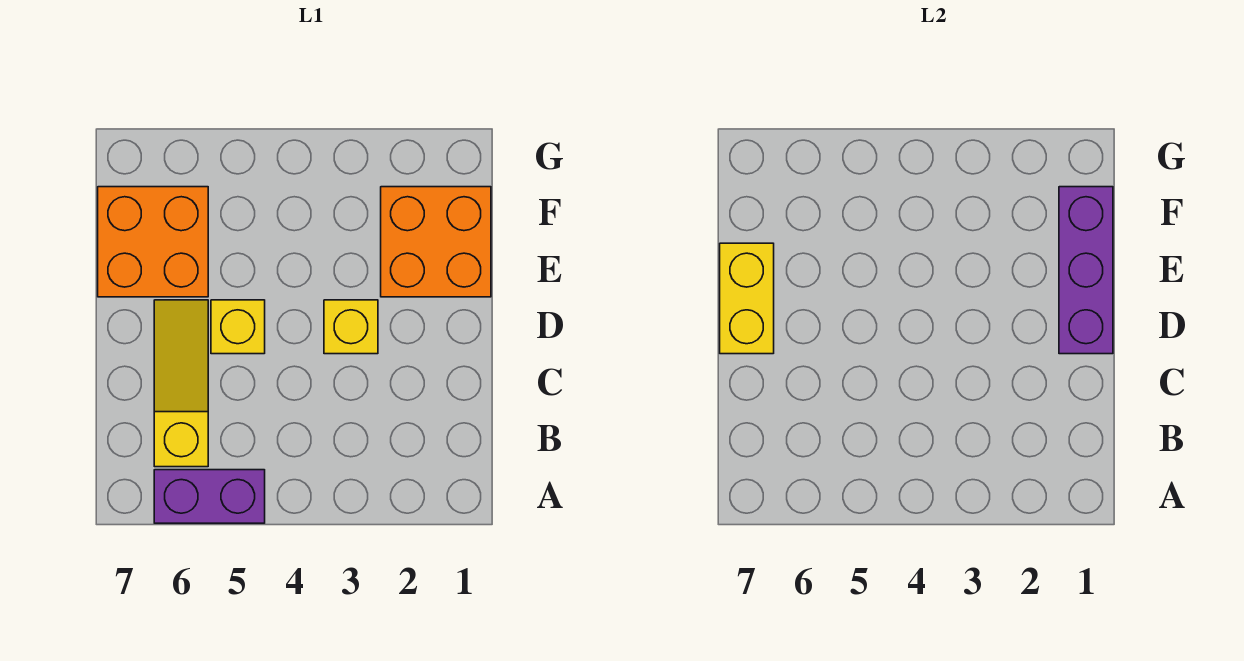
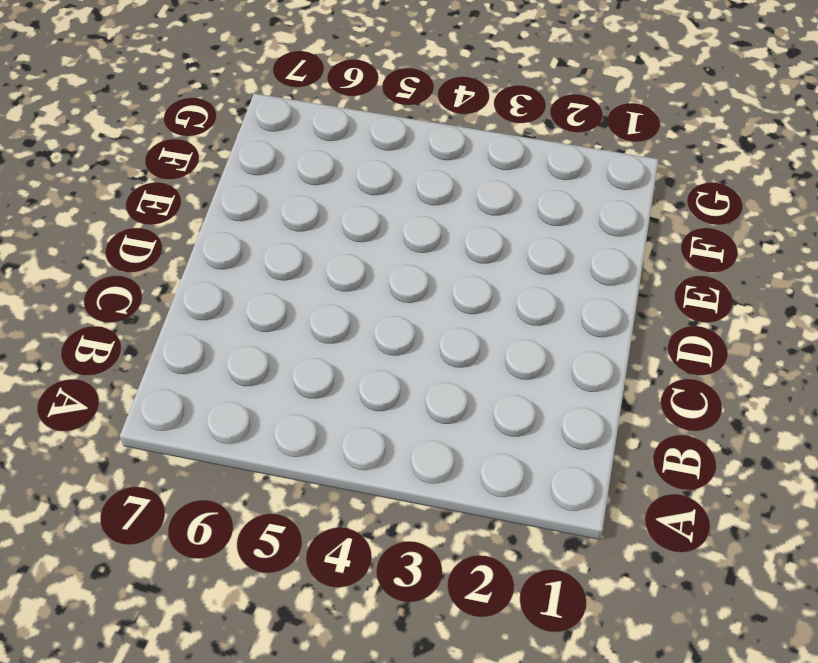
none -> purple 1x2 brick [154,470,265,523]
none -> yellow 1x3 slope [154,300,208,467]

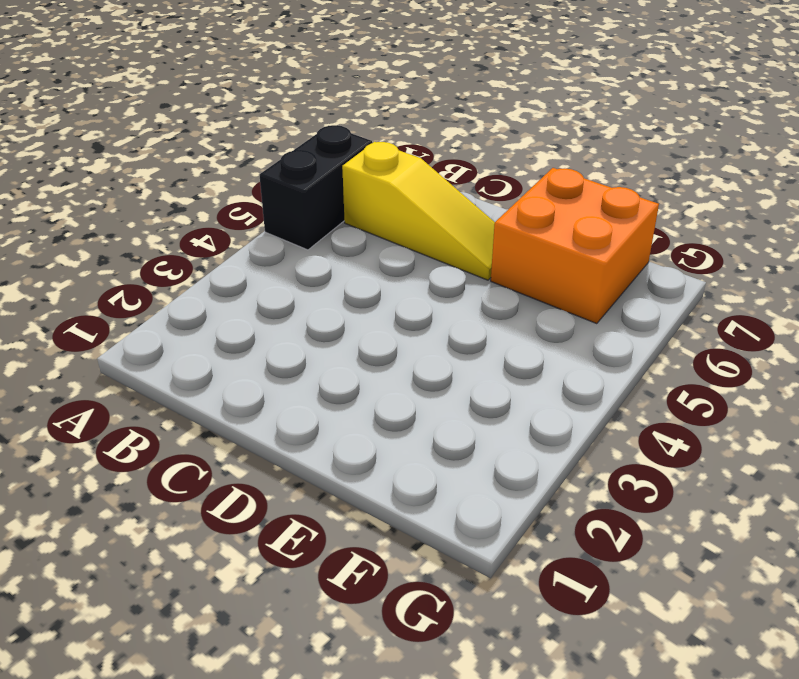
black 1x2 brick [260,125,372,250] -> purple 1x2 brick [154,470,265,523]
none -> yellow 1x1 brick [324,300,378,354]
none -> yellow 1x1 brick [211,300,265,354]

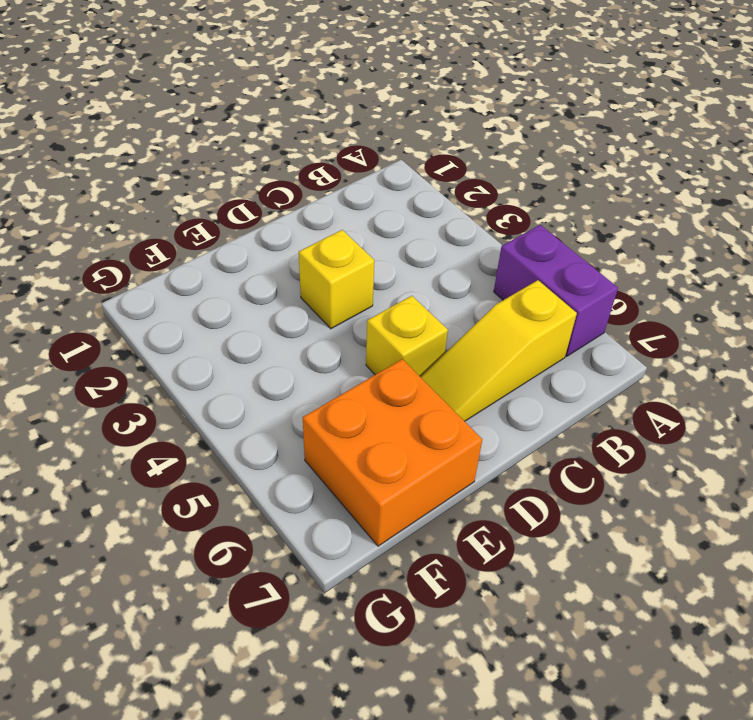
none -> orange 2x2 brick [381,187,491,297]
none -> purple 1x3 brick [1059,187,1113,354]

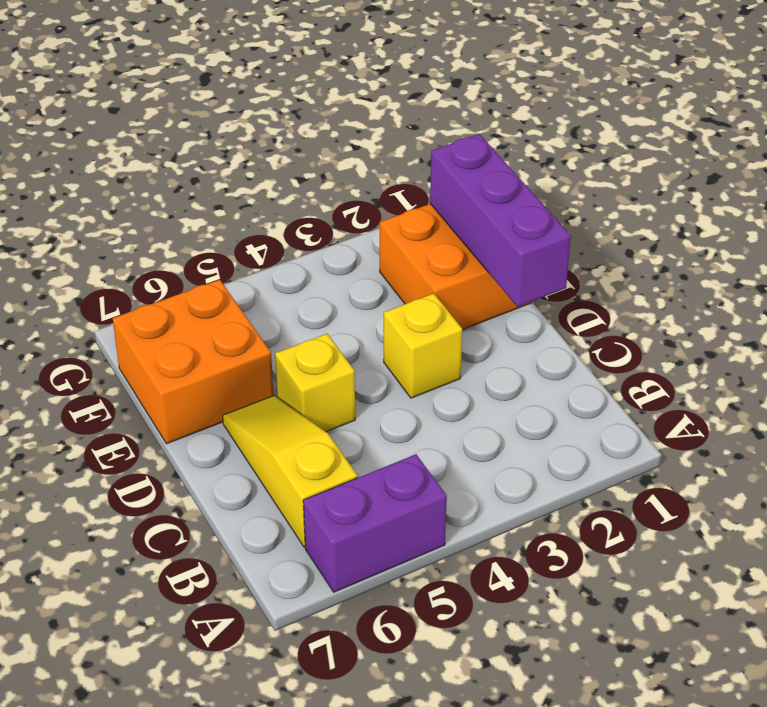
none -> yellow 1x2 brick [720,243,774,354]

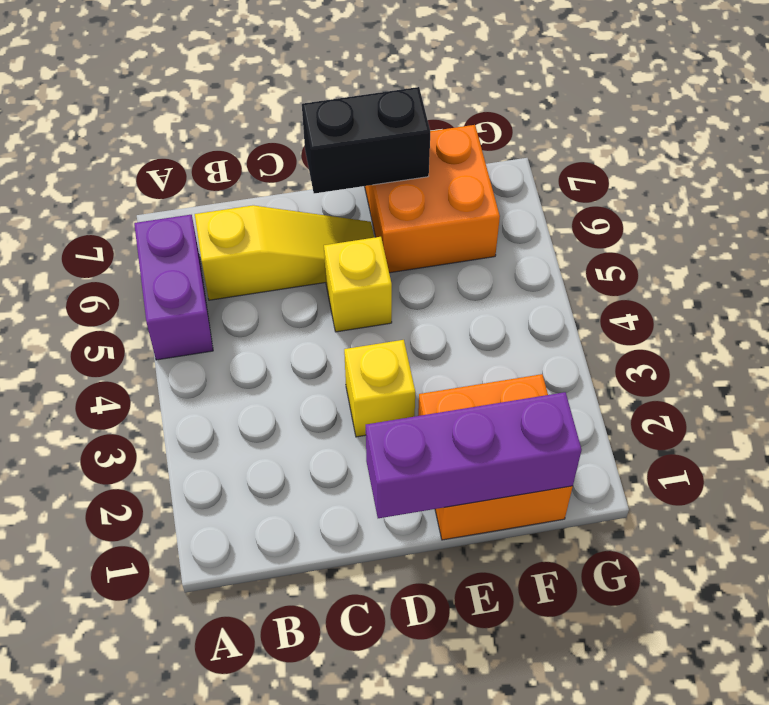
black 1x2 brick [302,87,430,193] -> yellow 1x2 brick [720,243,774,354]

